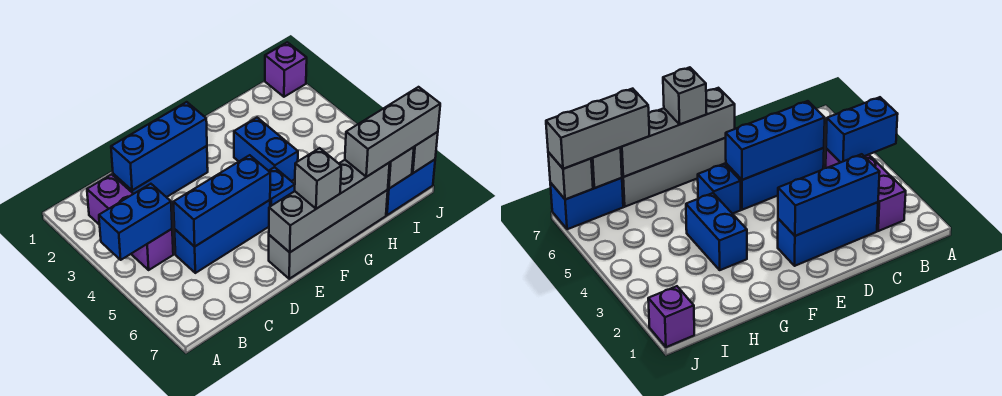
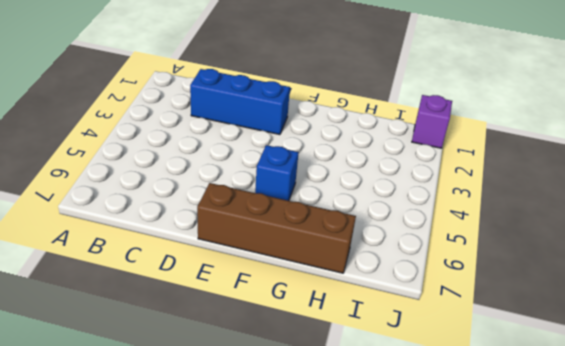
brown 1x4 brick [197,183,356,273] -> grey 1x4 brick [269,190,388,279]
none -> purple 1x3 brick [87,174,173,270]
none -> blue 1x3 brick [174,200,270,273]
none -> blue 1x2 brick [234,118,298,181]

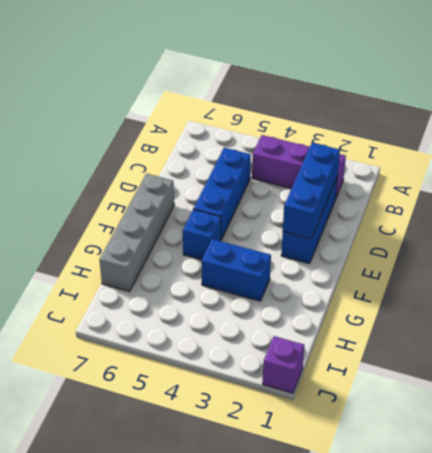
none -> blue 1x2 brick [386,160,435,215]
none -> blue 1x2 brick [99,184,172,260]
none -> blue 1x3 brick [173,155,270,247]

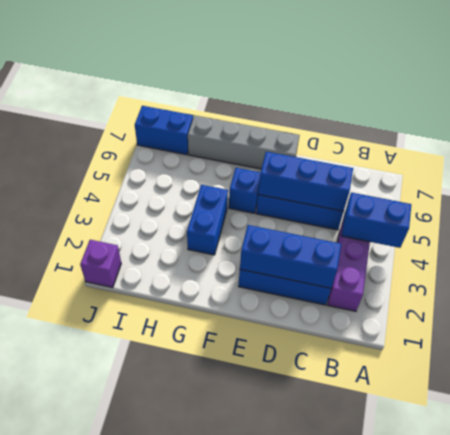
none -> grey 1x4 brick [269,160,390,252]
none -> grey 1x1 brick [388,147,414,189]
none -> grey 1x1 brick [412,132,438,173]

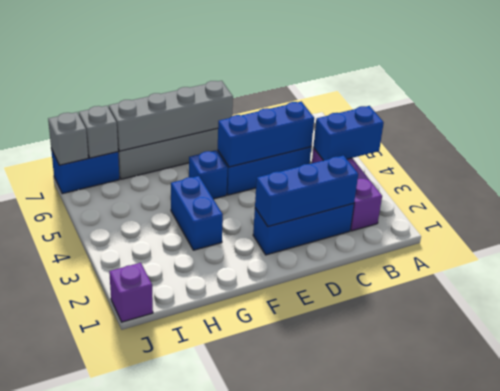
none -> grey 1x1 brick [295,148,341,209]
none -> grey 1x3 brick [345,87,440,177]

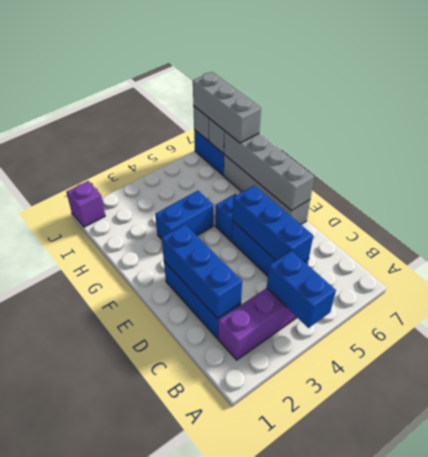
none -> grey 1x1 brick [295,148,341,209]

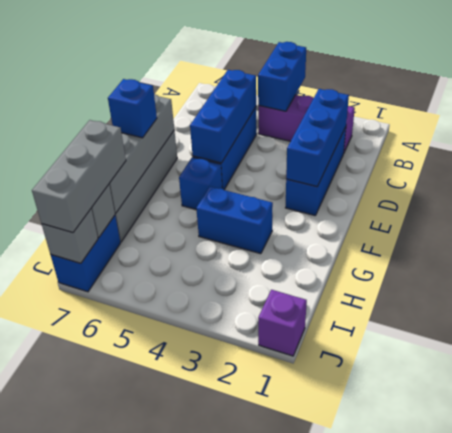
blue 1x1 brick [108,79,157,138] -> grey 1x1 brick [295,148,341,209]

